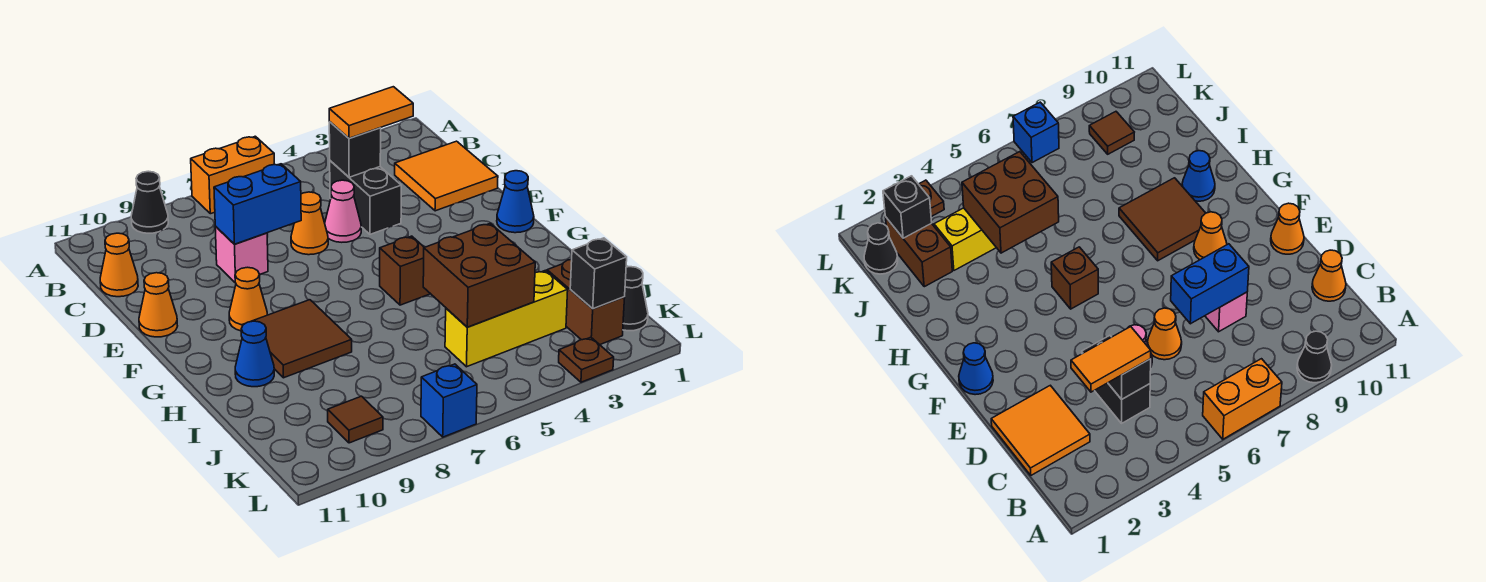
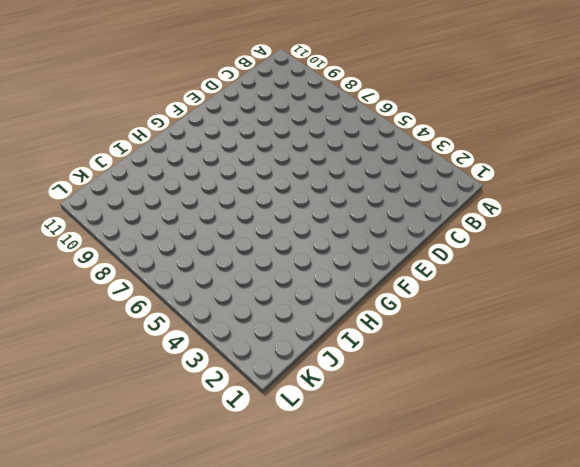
none -> orange 1x2 brick [191,136,274,214]
none -> black 1x1 cone [131,171,168,233]
none -> orange 2x2 tile [395,141,498,211]

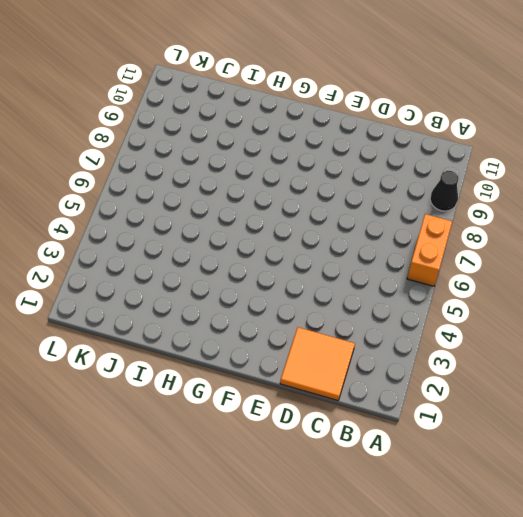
none -> black 1x2 brick [330,161,401,234]
none -> orange 1x1 cone [100,233,138,297]
none -> pink 1x1 cone [325,180,361,242]

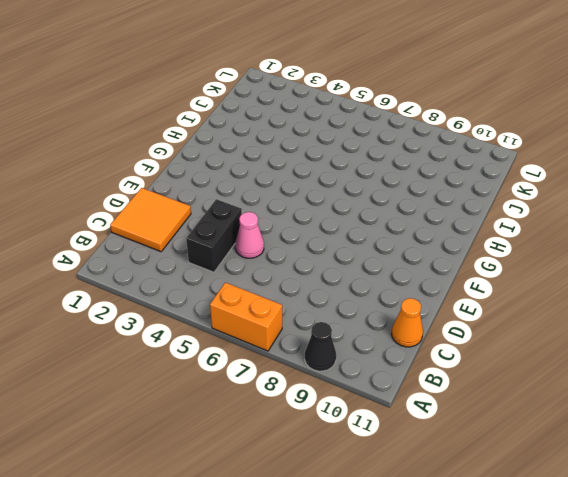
none -> orange 1x1 cone [291,192,328,255]
none -> pink 1x1 brick [215,227,268,282]
none -> orange 1x1 cone [139,273,177,337]

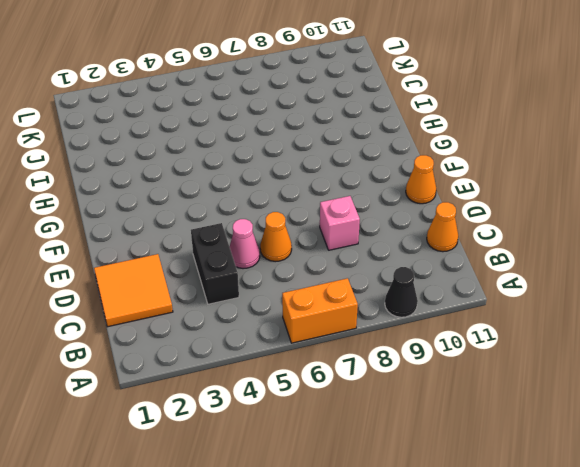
none -> blue 1x1 cone [497,171,534,233]
none -> orange 1x1 cone [229,267,267,331]
none -> brown 1x1 brick [380,236,430,305]

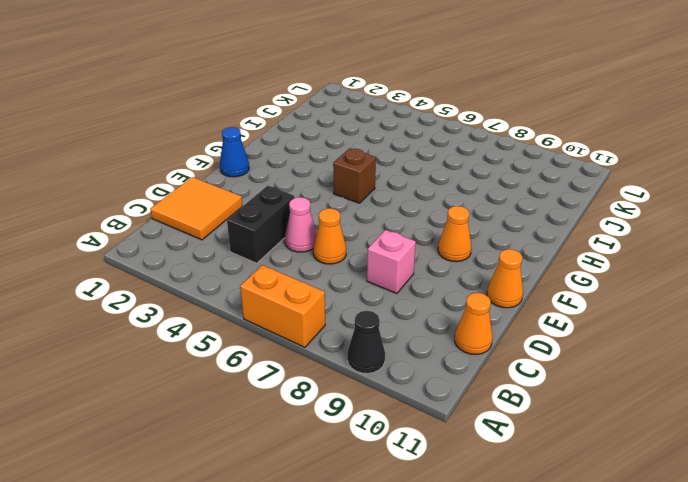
none -> brown 2x2 tile [242,300,352,378]
none -> blue 1x1 cone [235,321,274,387]
none -> brown 1x2 brick [547,259,625,345]

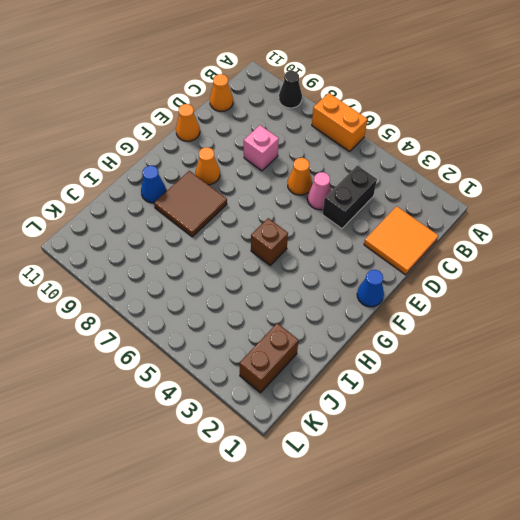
none -> yellow 1x3 brick [445,270,568,367]
none -> black 1x1 cone [623,267,648,331]
none -> brown 1x1 tile [328,396,383,443]

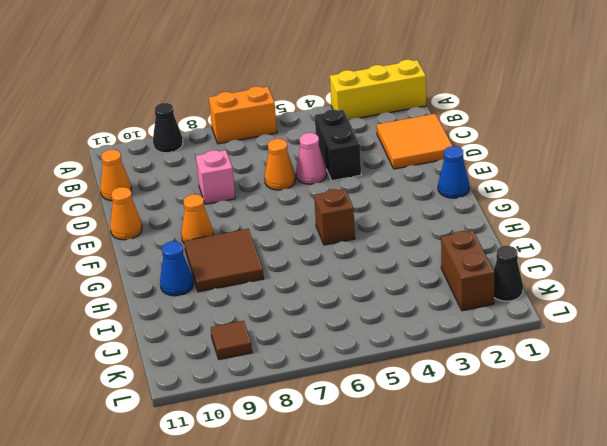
yellow 1x3 brick [330,60,426,120] -> yellow 1x3 brick moved to [445,270,568,367]
none -> brown 1x1 plate [559,337,614,382]
none -> blue 1x1 brick [421,364,477,437]
none -> black 1x1 brick [329,122,381,177]

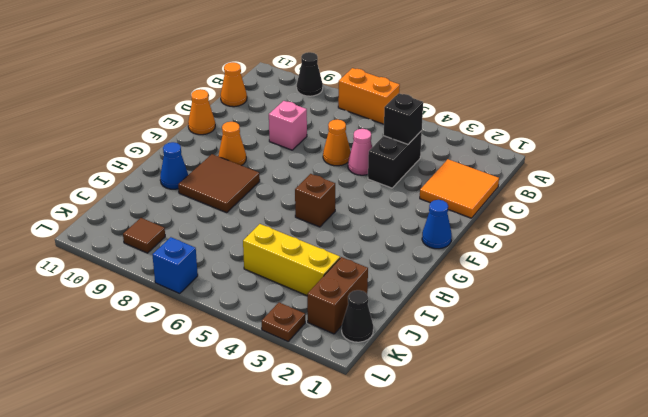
none -> blue 1x2 brick [214,164,301,244]
none -> brown 2x2 brick [423,223,535,327]
none -> black 1x1 brick [570,238,627,309]

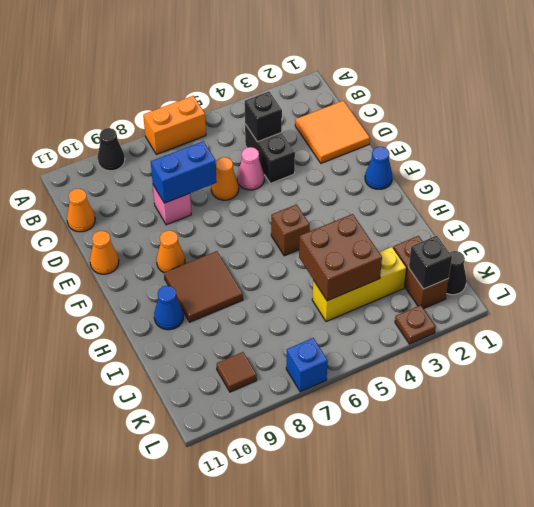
none -> orange 1x2 tile [329,87,413,138]

